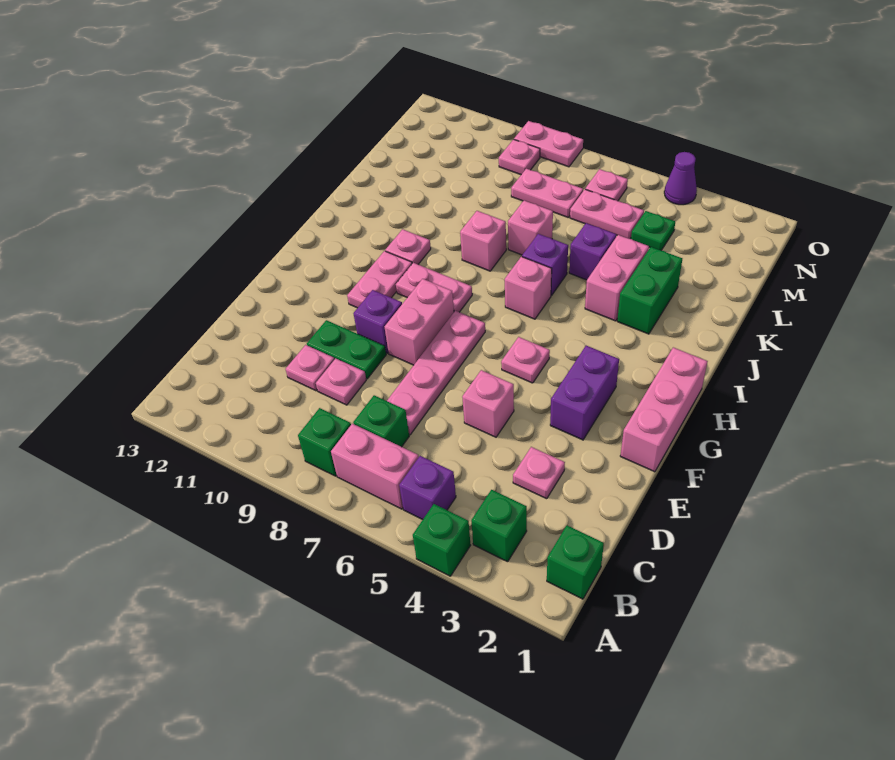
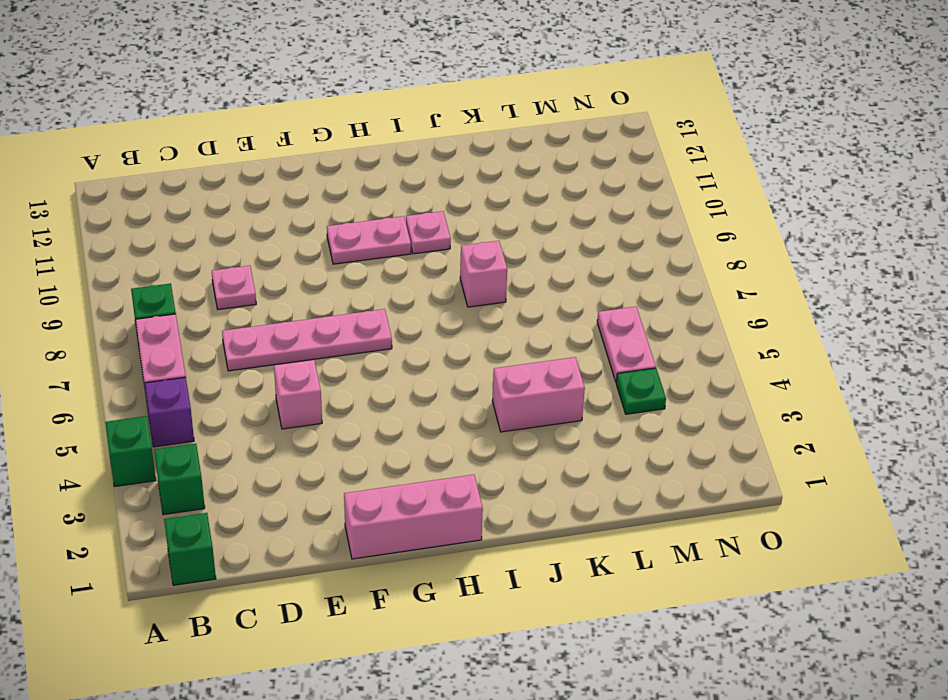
none -> green 1x1 brick [353,395,409,447]
none -> pink 1x1 plate [513,447,565,499]
none -> pink 1x1 plate [286,345,335,391]
none -> green 1x2 plate [307,320,386,379]

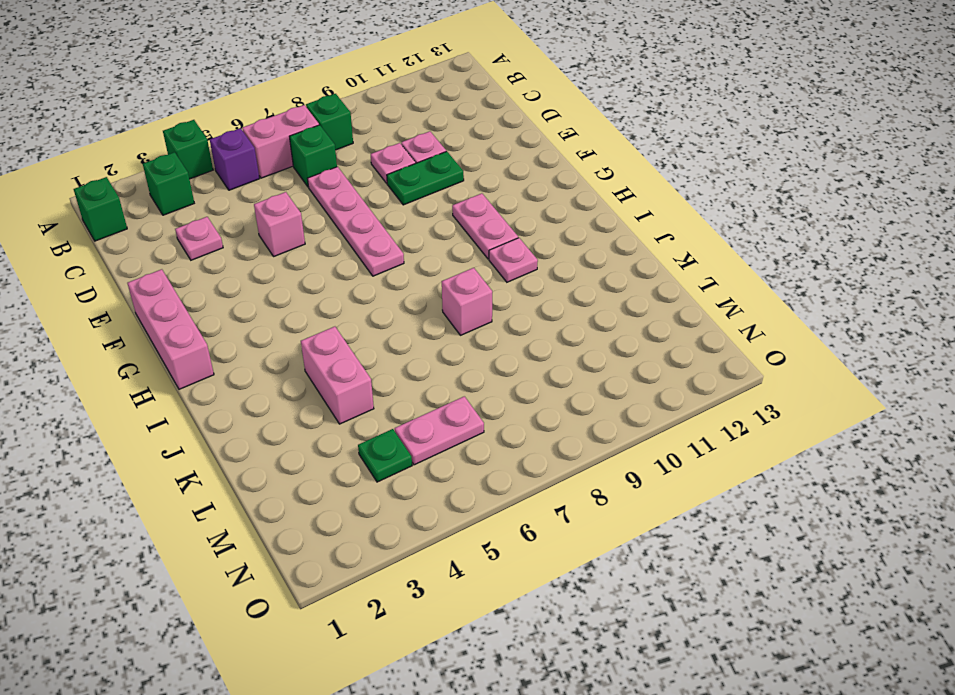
none -> purple 1x2 brick [550,346,619,440]
none -> pink 1x2 brick [385,279,454,365]
none -> purple 1x1 brick [353,290,402,353]
none -> pink 1x1 plate [501,337,550,383]

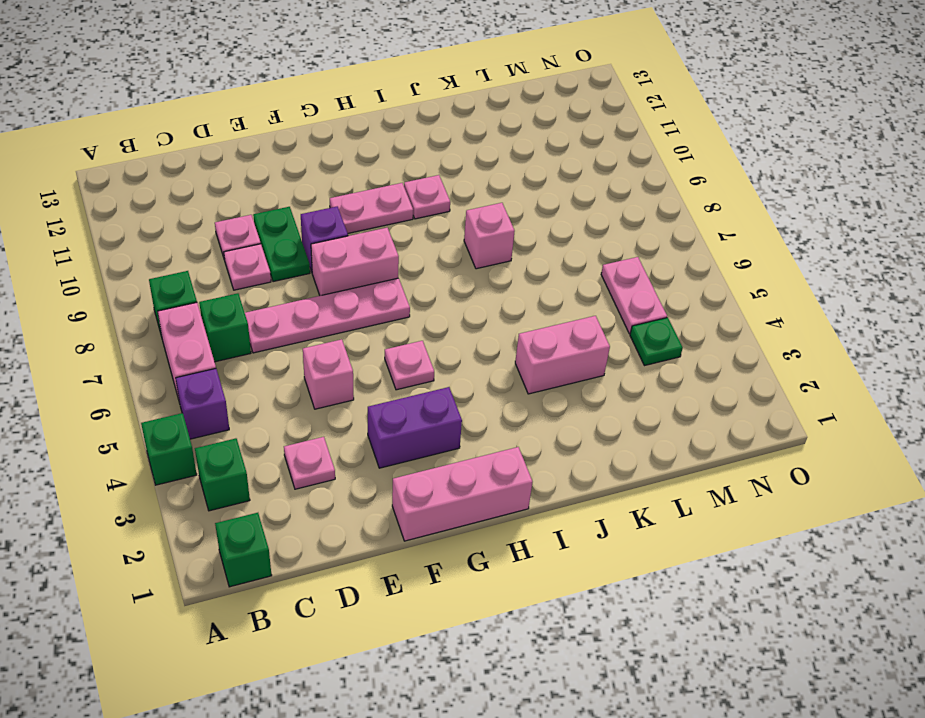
none -> pink 1x2 plate [396,263,472,312]
none -> pink 1x1 brick [505,257,552,319]
none -> green 1x2 brick [617,247,682,334]
none -> purple 1x1 brick [522,234,568,295]

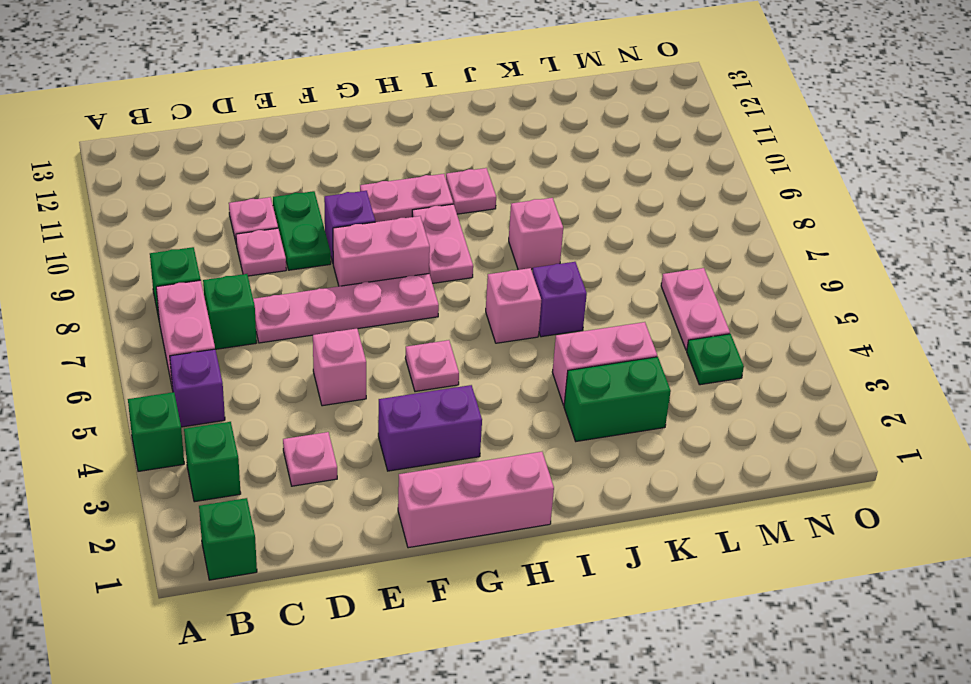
none -> purple 1x1 brick [569,223,616,280]
none -> pink 1x1 brick [508,200,553,255]
none -> pink 1x2 plate [511,169,583,217]
none -> pink 1x1 plate [585,169,628,201]

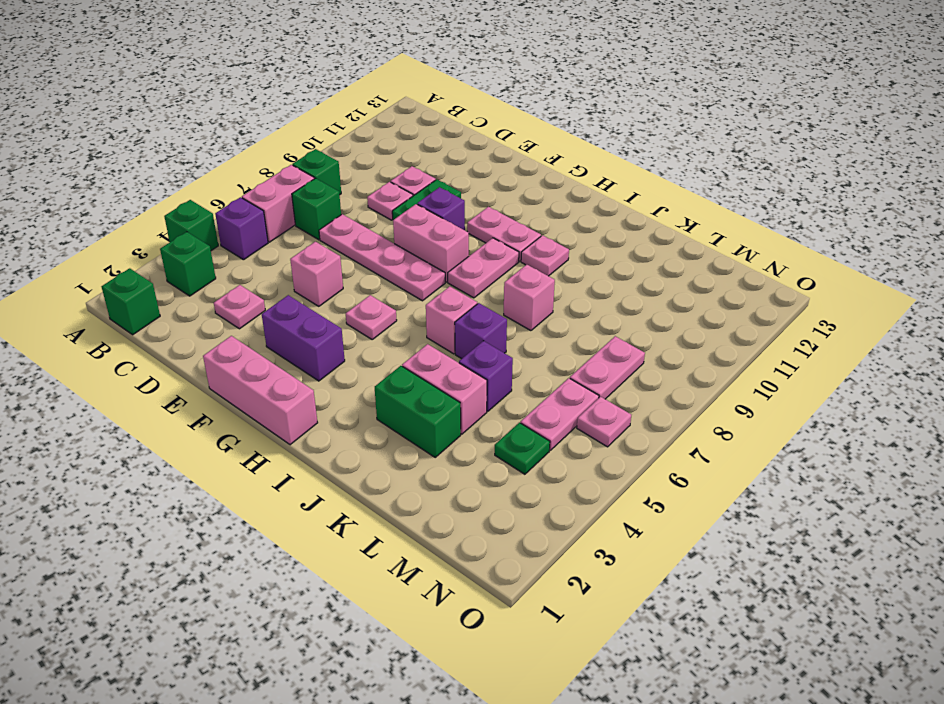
none -> pink 1x1 brick [508,200,553,255]
none -> pink 1x1 plate [499,139,540,175]
none -> purple 1x1 cone [664,152,697,205]
none -> pink 1x2 plate [514,121,583,167]

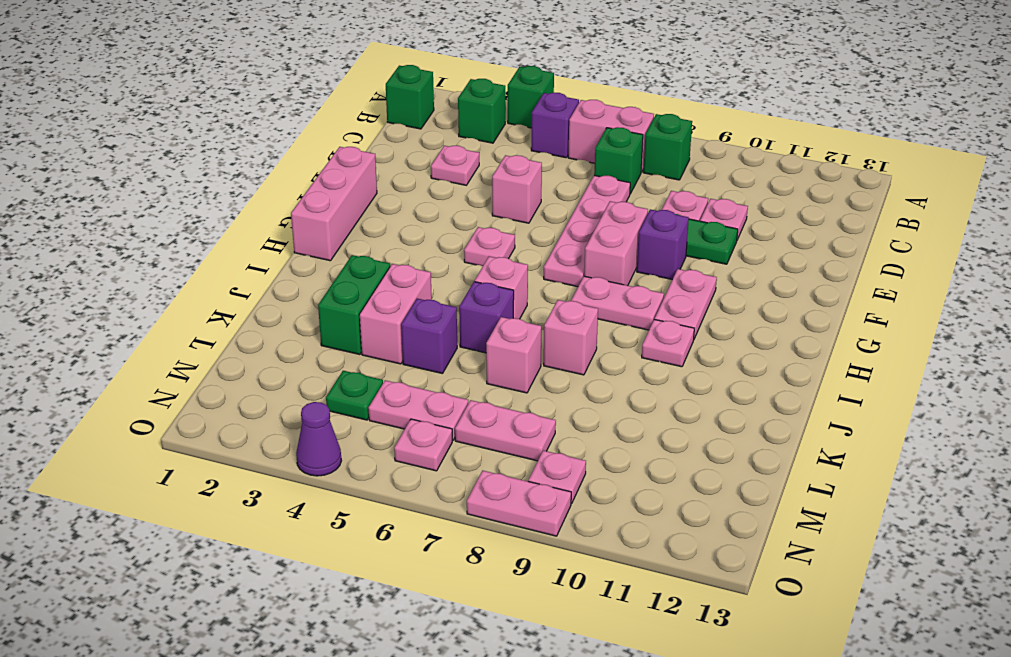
none -> purple 1x2 brick [550,346,619,440]

